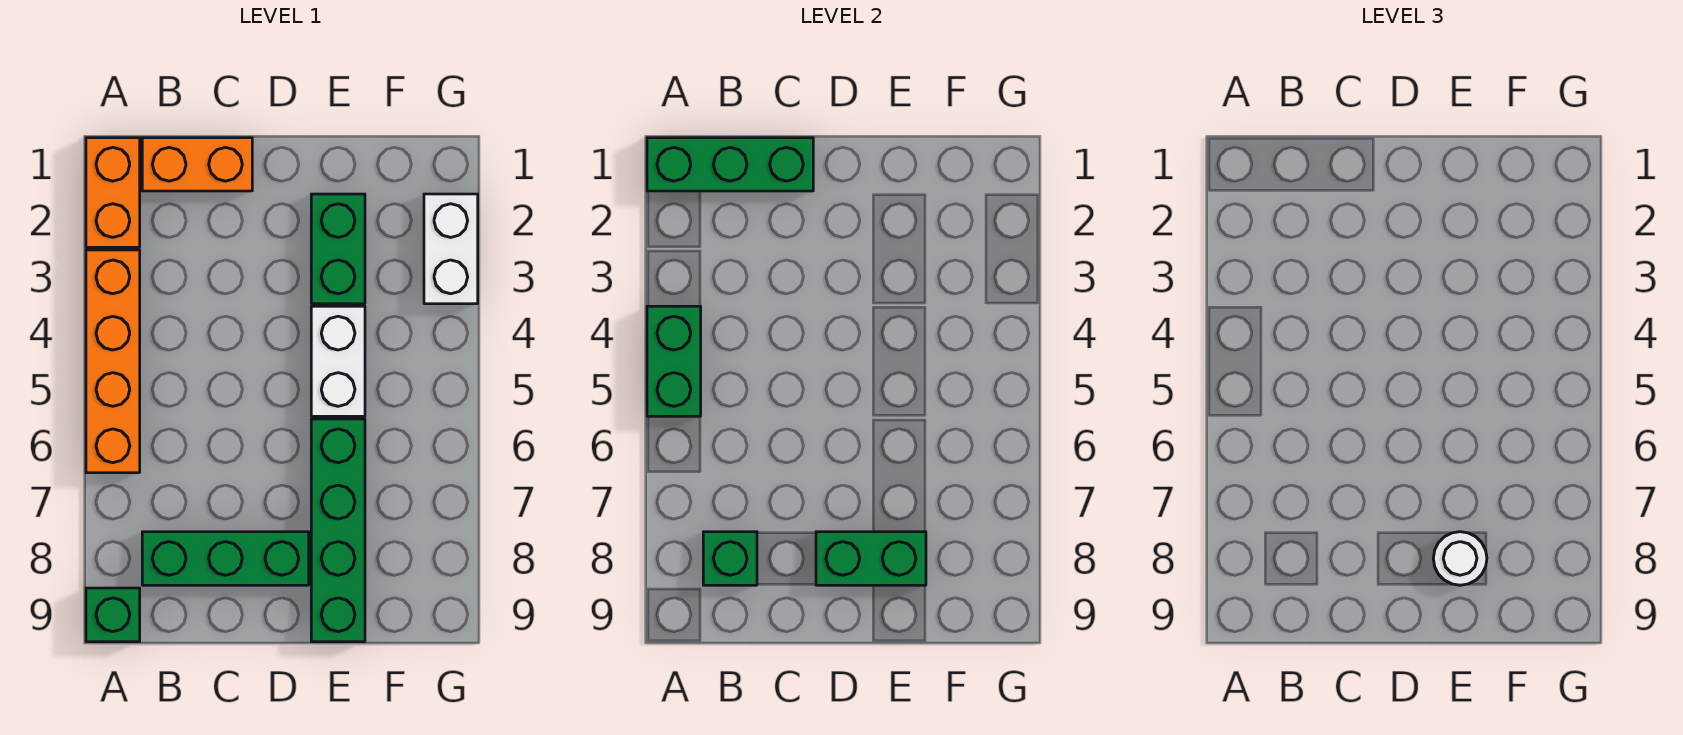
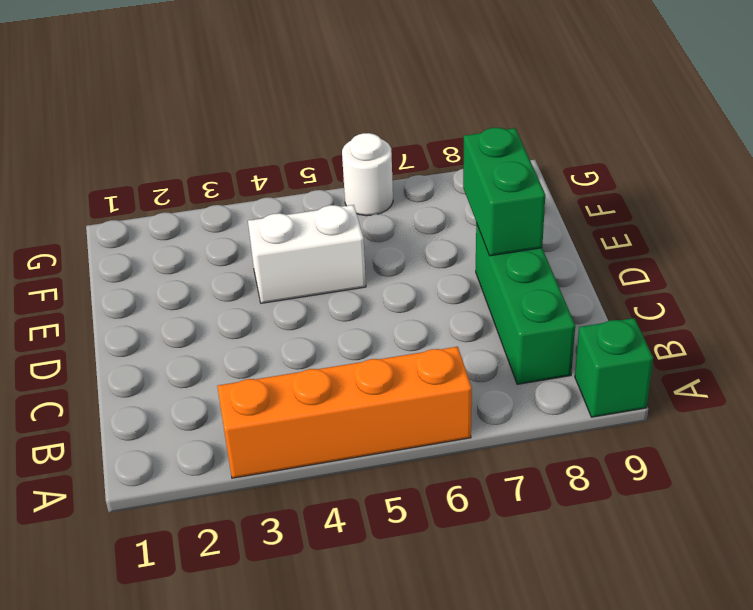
white 1x1 round brick [342,133,393,216] -> white 1x1 round brick moved to [1433,532,1487,585]
none -> orange 1x2 brick [86,138,140,247]
none -> orange 1x2 brick [142,138,252,191]
none -> green 1x2 brick [311,194,365,304]

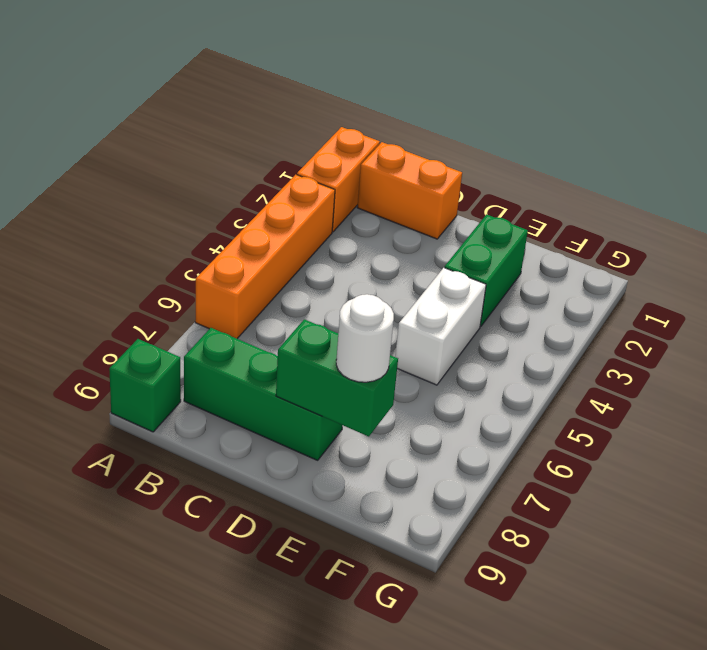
none -> green 1x4 brick [311,419,365,642]
none -> white 1x2 brick [424,194,478,304]
none -> green 1x3 brick [647,138,813,191]

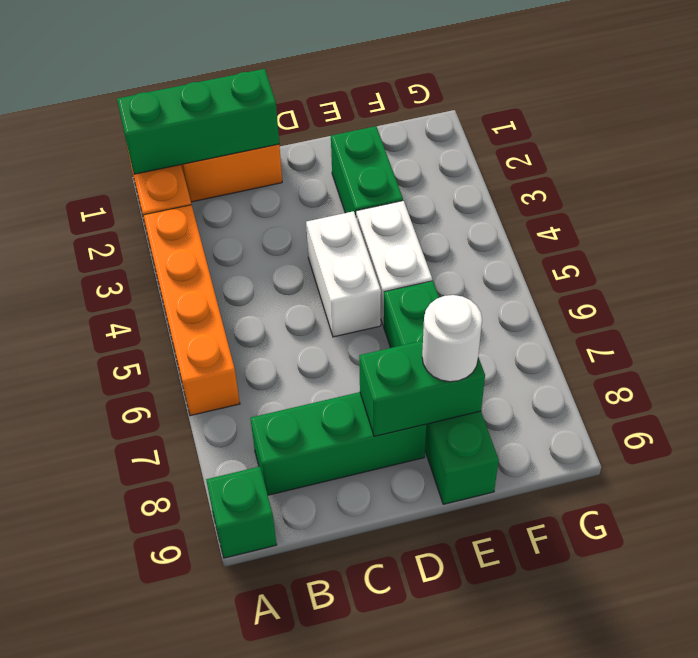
white 1x2 brick [306,211,381,337] -> white 1x2 brick moved to [424,194,478,304]
none -> green 1x2 brick [647,306,701,416]
none -> green 1x1 brick [703,532,757,585]

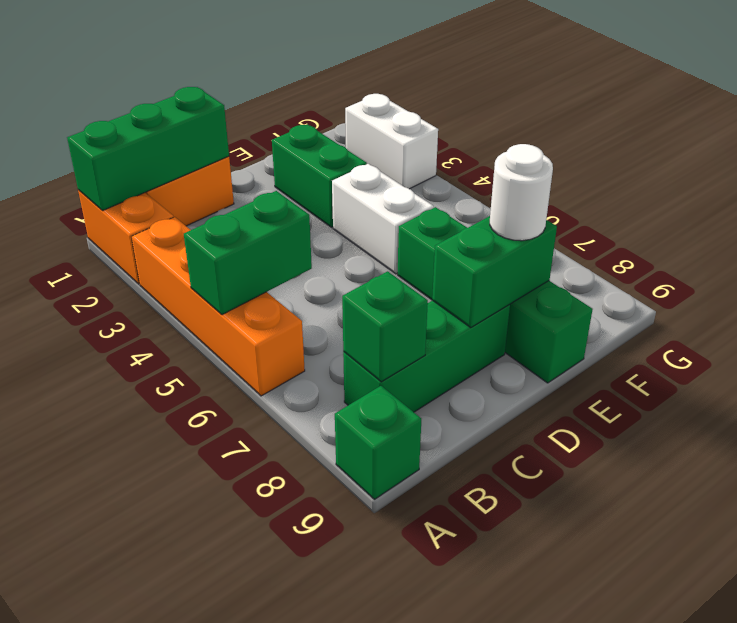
green 1x2 brick [184,191,312,315] -> green 1x2 brick turned to [647,306,701,416]

